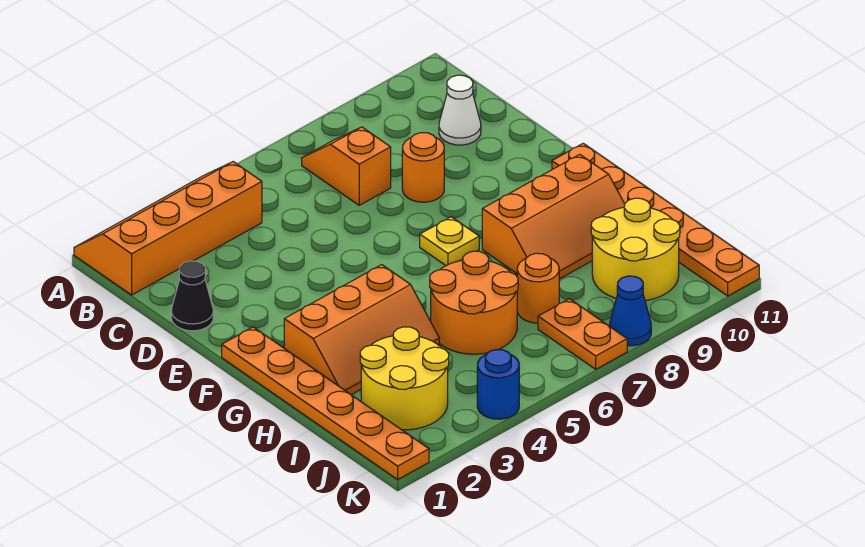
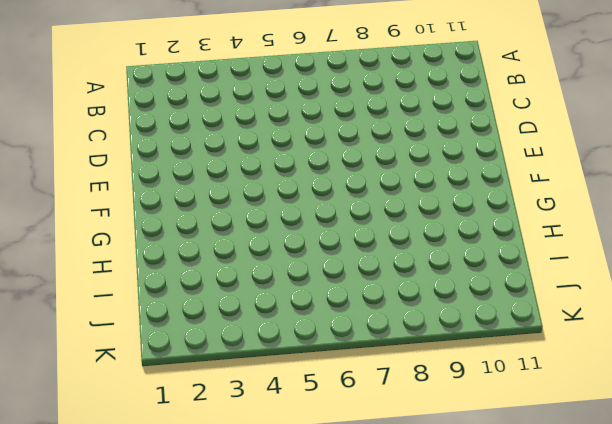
none -> orange 2x4 slope [74,162,262,295]
none -> orange 1x2 slope [302,127,391,205]
none -> white 1x1 cone [439,75,481,145]

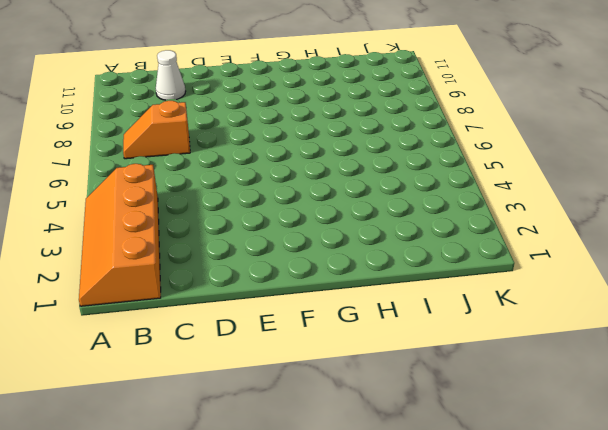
none -> black 1x1 cone [171,261,213,331]
none -> orange 1x1 round brick [402,133,444,202]
none -> orange 1x6 plate [222,327,429,479]

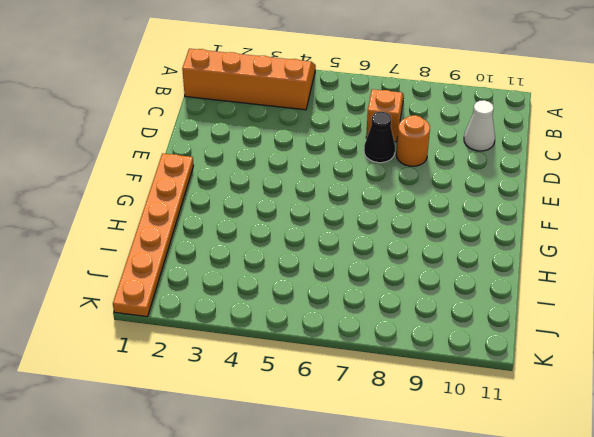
black 1x1 cone [364,112,395,163] -> black 1x1 cone moved to [171,261,213,331]
none -> yellow 1x1 plate [420,217,479,265]
none -> orange 1x6 plate [552,143,759,296]
none -> orange 2x3 slope [284,265,439,395]

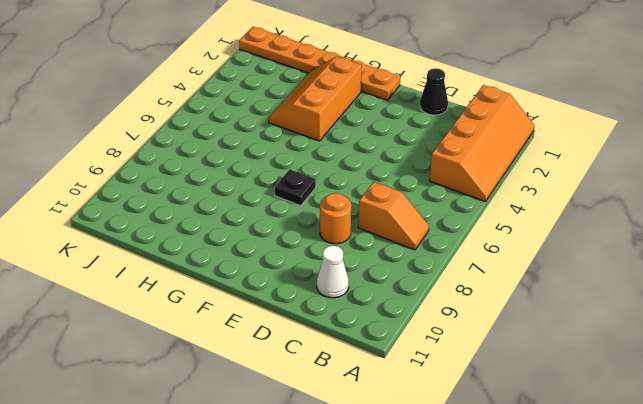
black 1x1 plate [275,169,316,206] -> yellow 1x1 plate [420,217,479,265]
none -> orange 1x6 plate [552,143,759,296]
none -> orange 2x3 slope [482,154,625,279]
none -> orange 2x2 round brick [430,251,518,354]

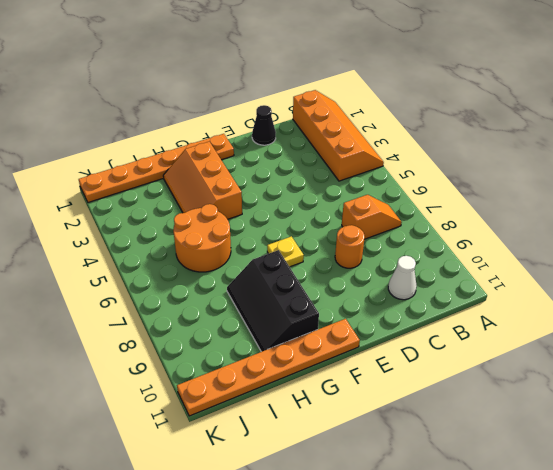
black 2x3 slope [227,250,319,352] -> orange 2x3 slope [482,154,625,279]
none -> yellow 2x2 round brick [360,327,449,430]
none -> orange 1x1 round brick [517,253,559,323]
none -> yellow 2x2 round brick [591,198,680,301]

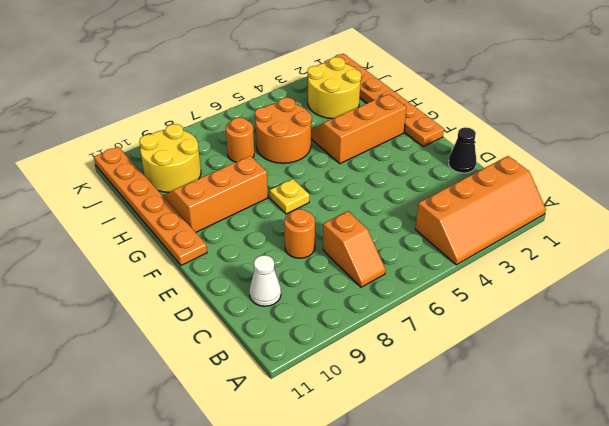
none -> orange 1x2 plate [538,299,627,369]
none -> blue 1x1 round brick [477,350,519,419]
none -> blue 1x1 cone [610,276,651,346]

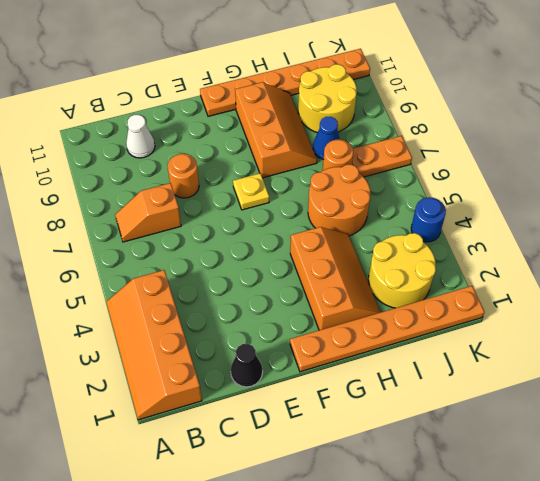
blue 1x1 cone [313,117,340,160] -> blue 1x1 cone moved to [610,276,651,346]

